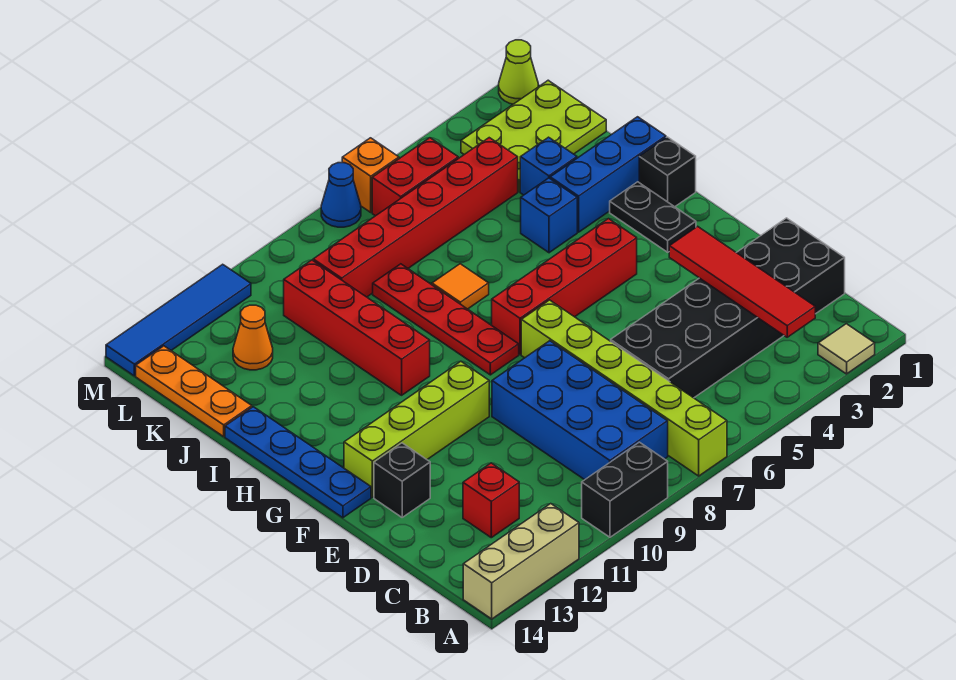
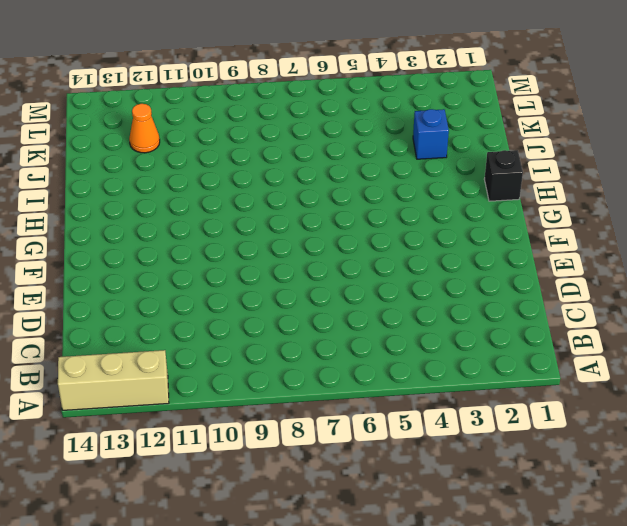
none -> tan 1x1 tile [818,324,875,374]
none -> lime 1x6 brick [521,300,727,476]
none -> black 1x2 brick [582,442,668,537]

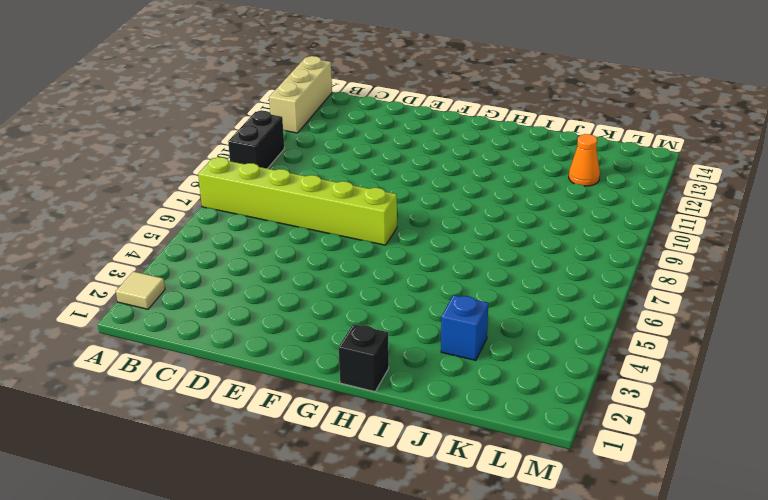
none -> blue 2x4 brick [492,341,668,480]
none -> black 2x6 brick [611,218,845,398]
none -> red 1x1 brick [463,463,519,538]

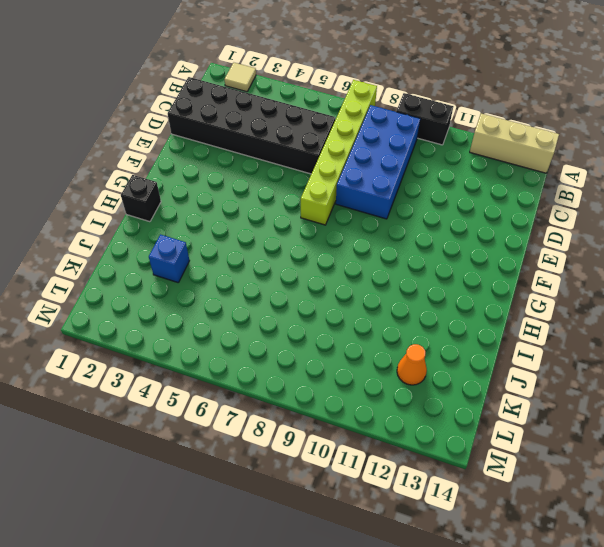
none -> red 1x1 brick [463,463,519,538]
none -> black 1x1 brick [374,443,430,517]
none -> lime 1x4 brick [344,361,489,497]

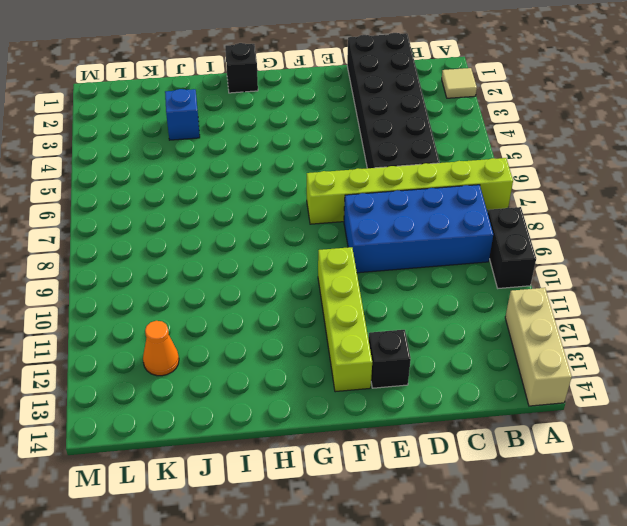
none -> red 1x1 brick [463,463,519,538]
none -> blue 1x4 plate [225,407,371,518]
none -> black 1x2 plate [610,182,696,252]

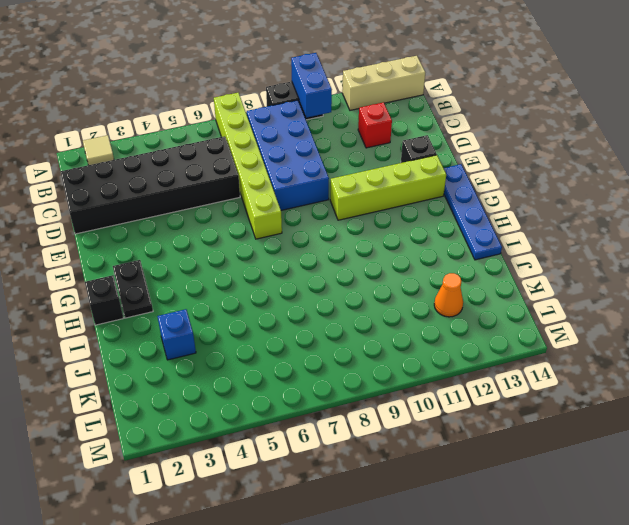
blue 1x2 brick [291,53,332,118] -> none
none -> red 1x4 brick [492,219,637,354]
none -> red 1x4 plate [373,264,519,375]
none -> red 1x4 brick [284,260,430,395]

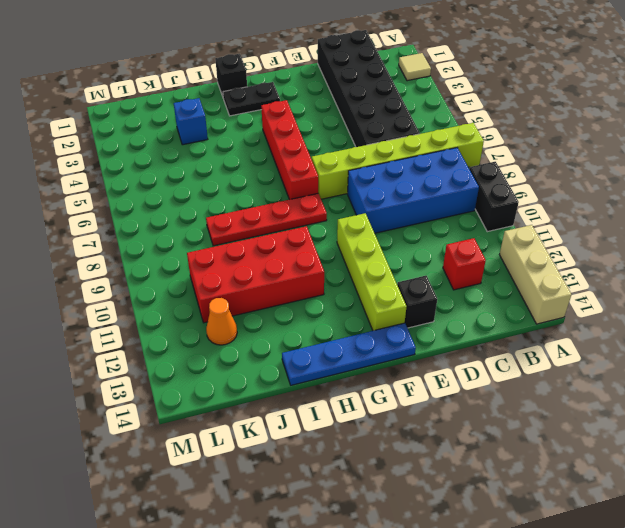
red 2x4 brick [187,226,324,323] -> red 1x4 brick [284,260,430,395]
none -> blue 1x3 brick [550,117,666,232]
none -> blue 1x1 brick [521,178,577,253]
none -> orange 1x1 tile [432,264,489,309]

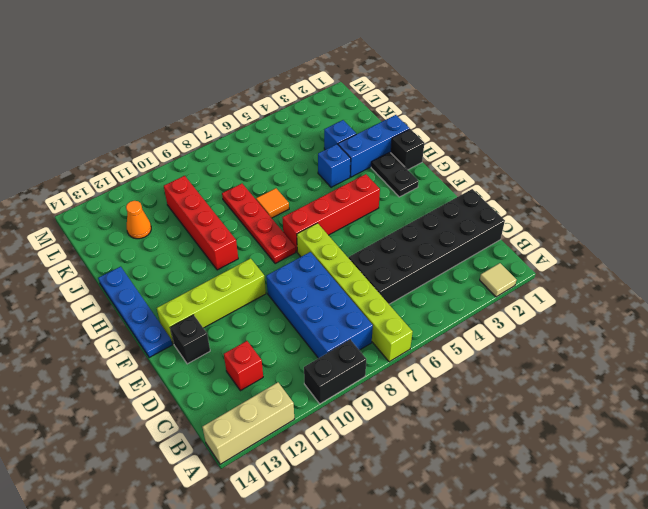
none -> orange 1x3 plate [136,346,252,437]
none -> lime 2x3 plate [461,80,606,192]
none -> red 1x6 brick [313,138,518,297]

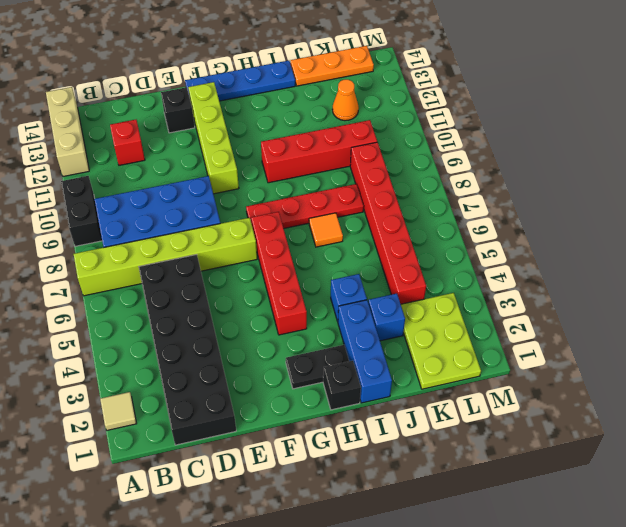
none -> red 1x2 brick [372,138,458,216]
none -> lime 1x1 cone [499,40,538,104]
none -> orange 1x1 brick [342,138,399,212]

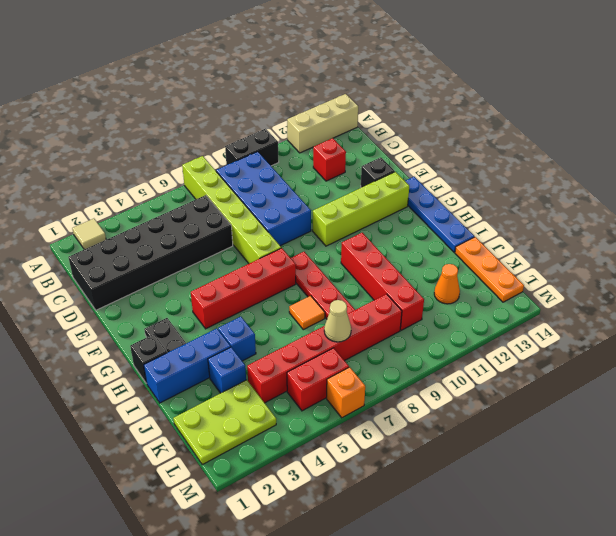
tan 1x1 cone [324,300,351,342] -> none
none -> lime 1x1 cone [499,40,538,104]
none -> blue 1x1 cone [321,163,361,227]
none -> blue 1x4 tile [106,264,251,376]

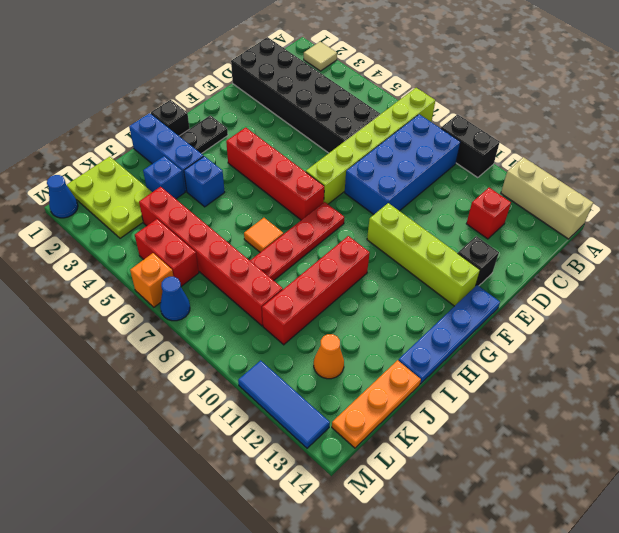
blue 1x1 cone [47,175,78,218] -> lime 1x1 cone [499,40,538,104]
blue 1x3 tile [238,360,330,448] -> blue 1x4 tile [106,264,251,376]
none -> red 1x4 tile [669,226,815,337]

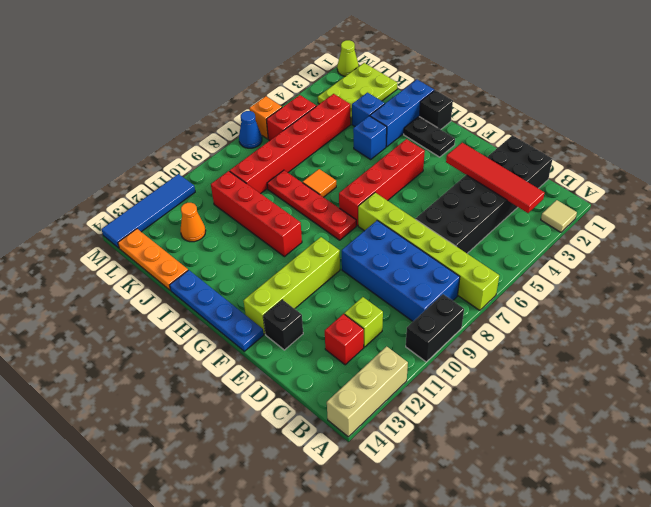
lime 1x1 brick [344,297,383,347] -> none

